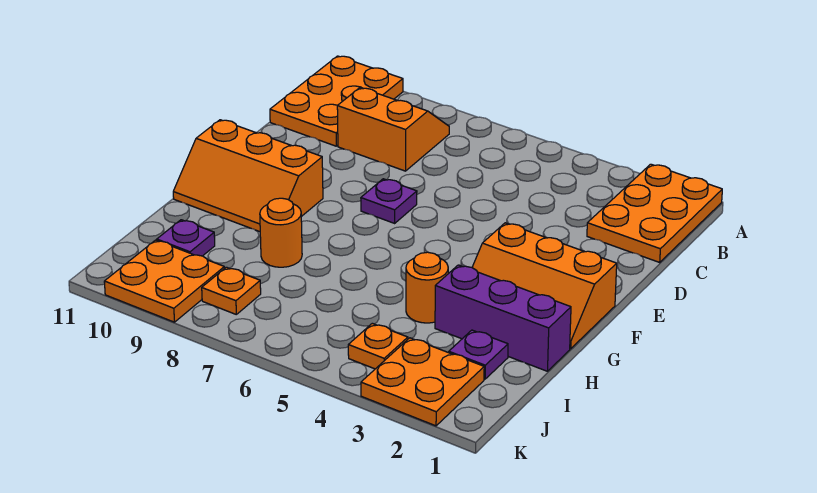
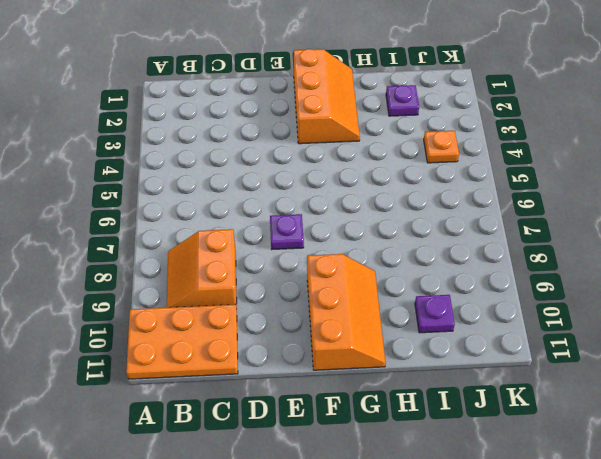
none -> orange 2x3 plate [587,164,722,262]
none -> purple 1x3 brick [435,265,571,371]
none -> orange 1x1 round brick [406,252,448,323]

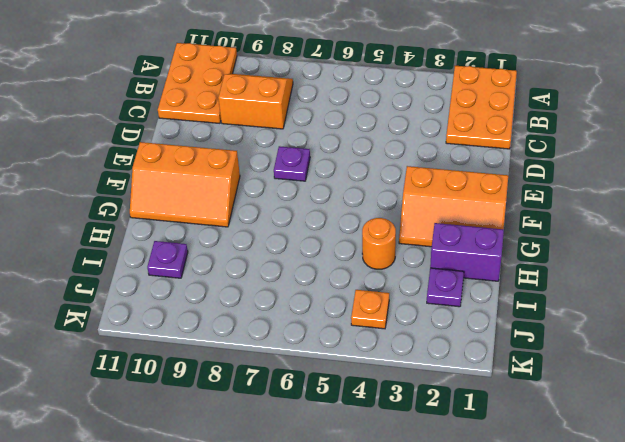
purple 1x2 brick [430,223,504,281] -> purple 1x3 brick [435,265,571,371]
none -> orange 1x1 round brick [260,198,302,267]
none -> orange 2x2 plate [361,338,484,426]
none -> orange 1x1 plate [202,267,261,314]

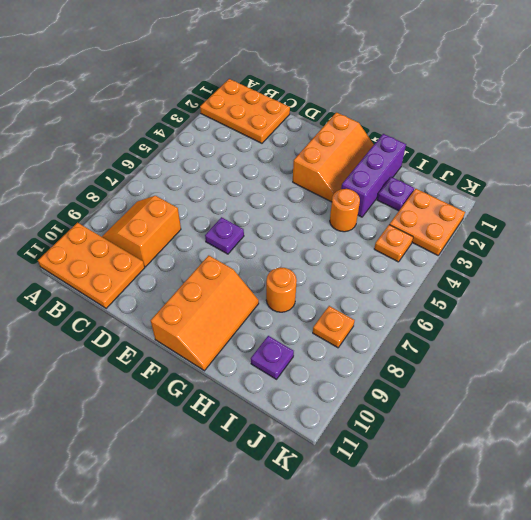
none -> orange 2x2 plate [104,240,224,322]

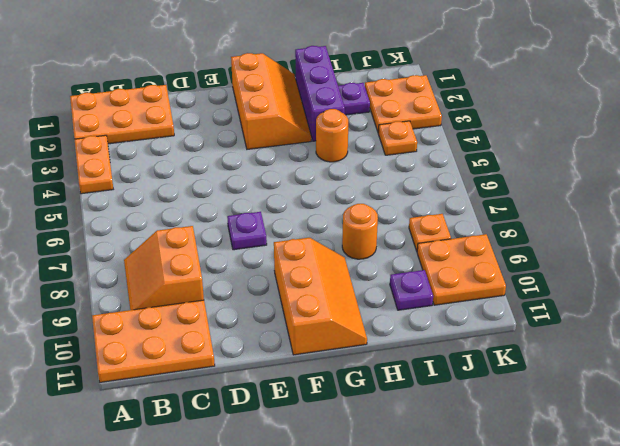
orange 1x2 plate [74,135,113,194] -> none

